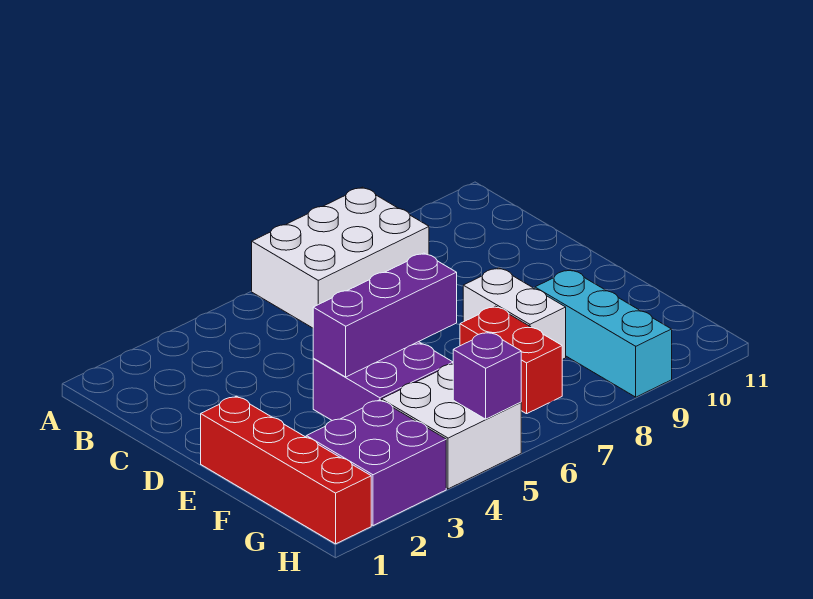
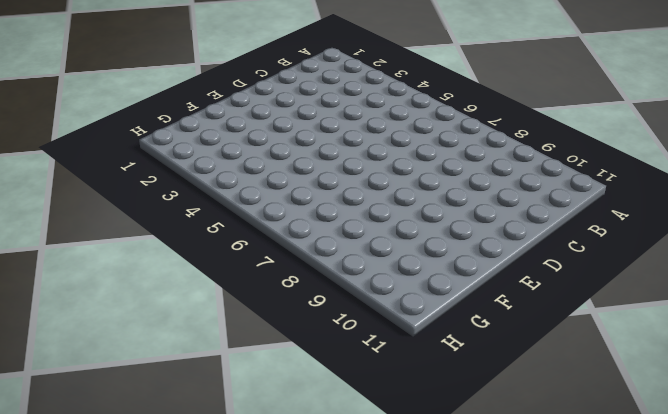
none -> white 2x3 brick [252,187,429,328]
none -> red 1x4 brick [201,396,371,544]

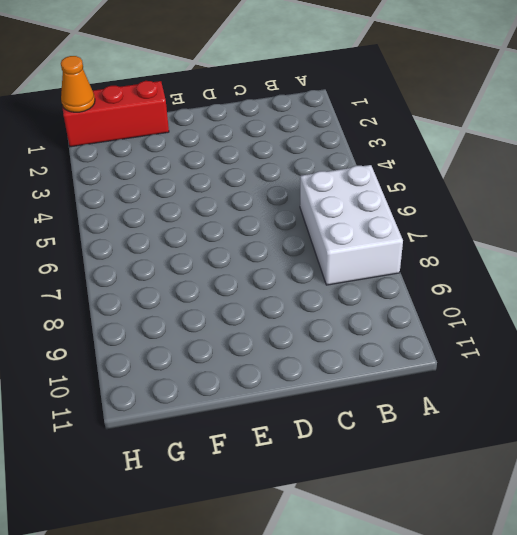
red 1x3 brick [62,81,169,147] -> red 1x4 brick [201,396,371,544]
orange 1x1 cone [61,56,95,112] -> none
none -> purple 2x2 brick [313,342,453,421]
none -> white 1x2 brick [463,268,566,359]

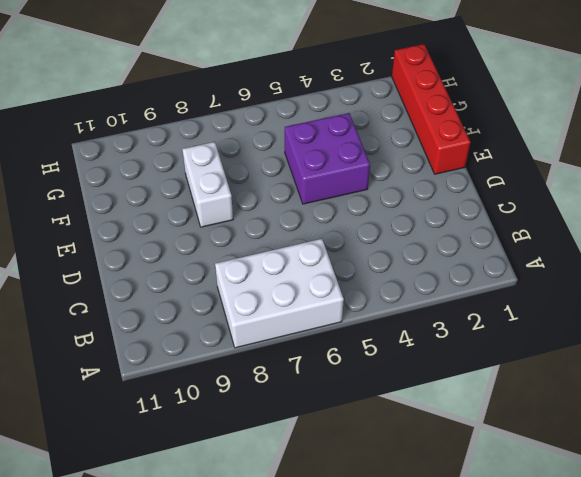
none -> red 1x2 brick [460,306,562,414]
none -> cyan 1x3 brick [535,270,672,397]

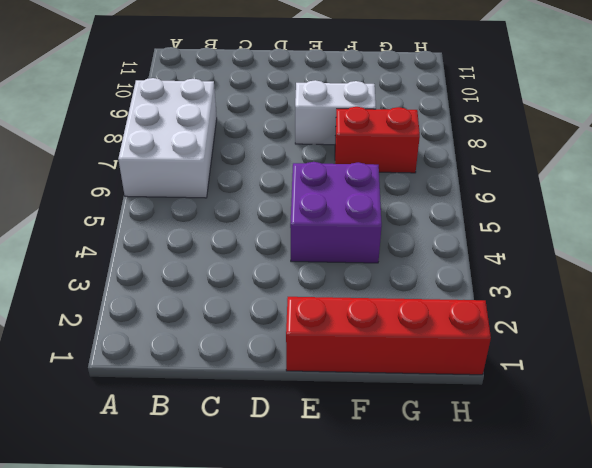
none -> cyan 1x3 brick [535,270,672,397]
none -> purple 2x2 brick [306,400,446,526]

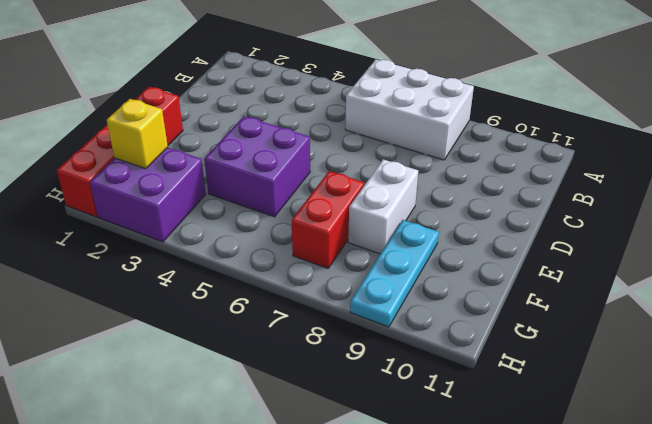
cyan 1x3 plate [350,220,439,327] -> cyan 1x3 brick [535,270,672,397]
yellow 1x1 brick [107,99,168,169] -> none
none -> white 2x2 brick [382,364,521,489]
none -> purple 1x3 brick [313,253,457,377]

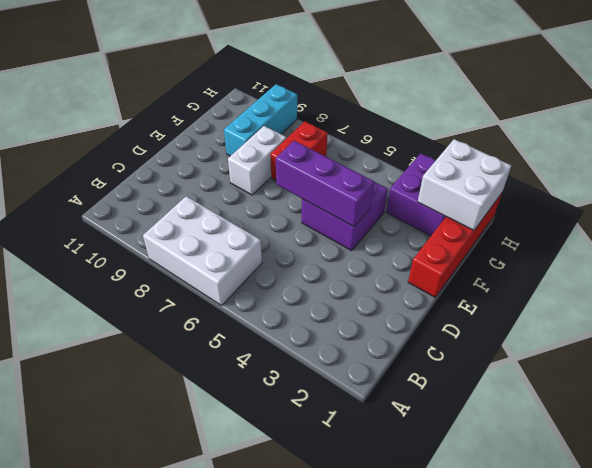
white 2x2 brick [418,139,511,230] -> white 2x2 brick moved to [382,364,521,489]
none -> purple 1x1 brick [453,332,521,419]

